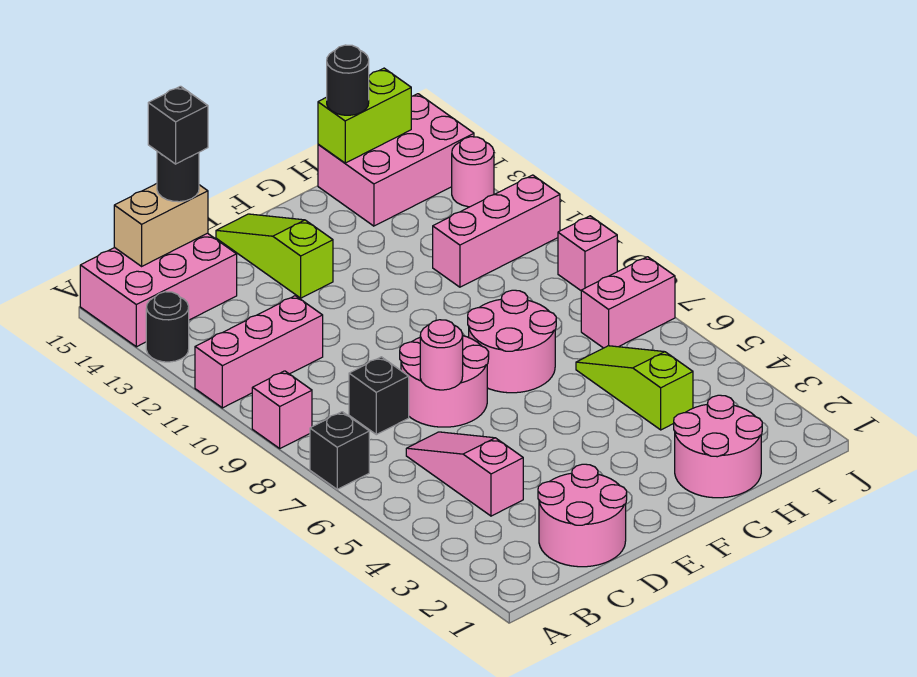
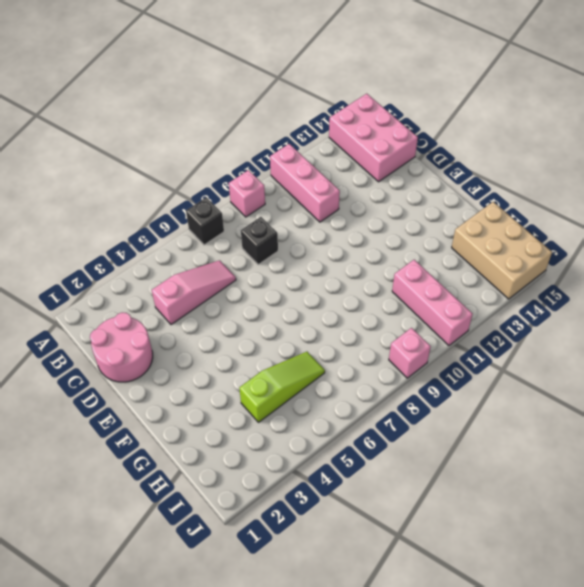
tan 2x3 brick [452,202,552,299] -> pink 2x3 brick [318,94,474,226]
none -> black 1x1 round brick [146,292,189,362]
none -> pink 2x2 round brick [400,336,489,427]
none -> lime 1x3 slope [216,214,333,298]

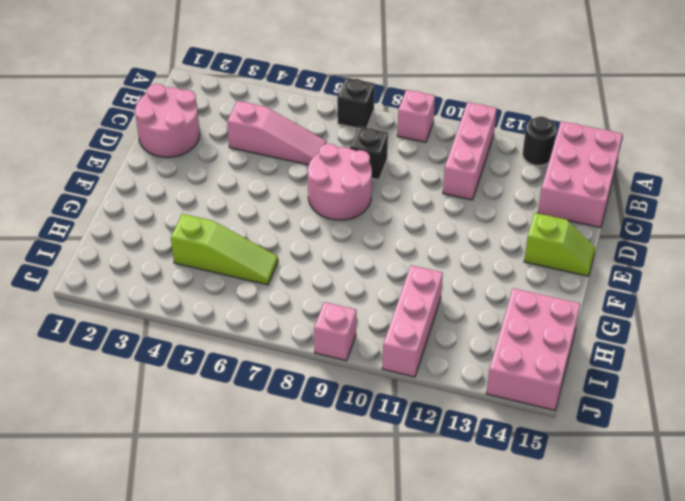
lime 1x2 slope [524,213,595,276] -> lime 1x3 slope [216,214,333,298]
none -> pink 2x2 round brick [468,290,556,393]
none -> pink 2x2 round brick [674,395,762,498]
none -> pink 1x2 brick [581,257,675,348]

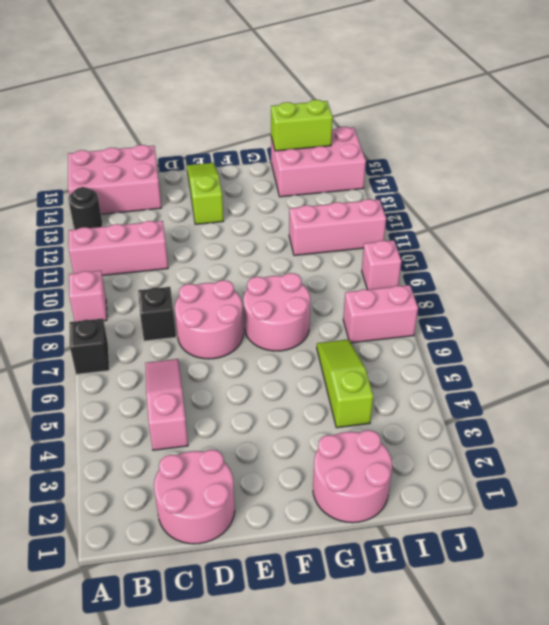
none -> pink 1x1 round brick [452,137,494,207]
none -> tan 1x2 brick [114,184,208,266]
none -> pink 1x1 round brick [420,320,463,390]

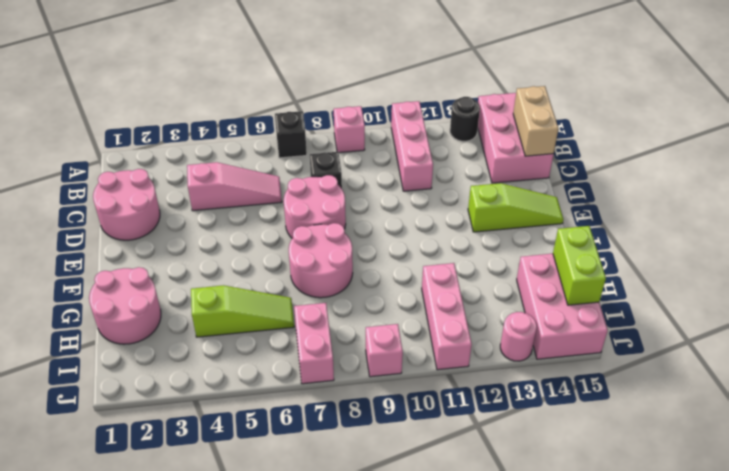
none -> pink 1x1 round brick [420,320,463,390]
none -> black 1x1 round brick [157,151,199,202]
none -> black 1x1 round brick [327,45,369,115]

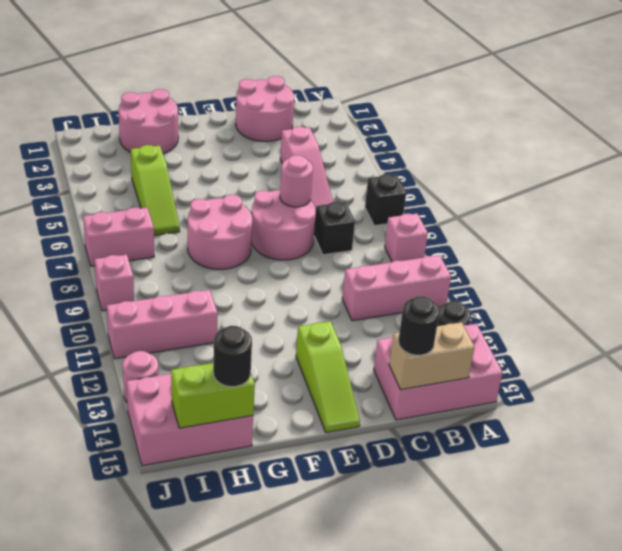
none -> black 1x1 brick [148,86,208,164]

